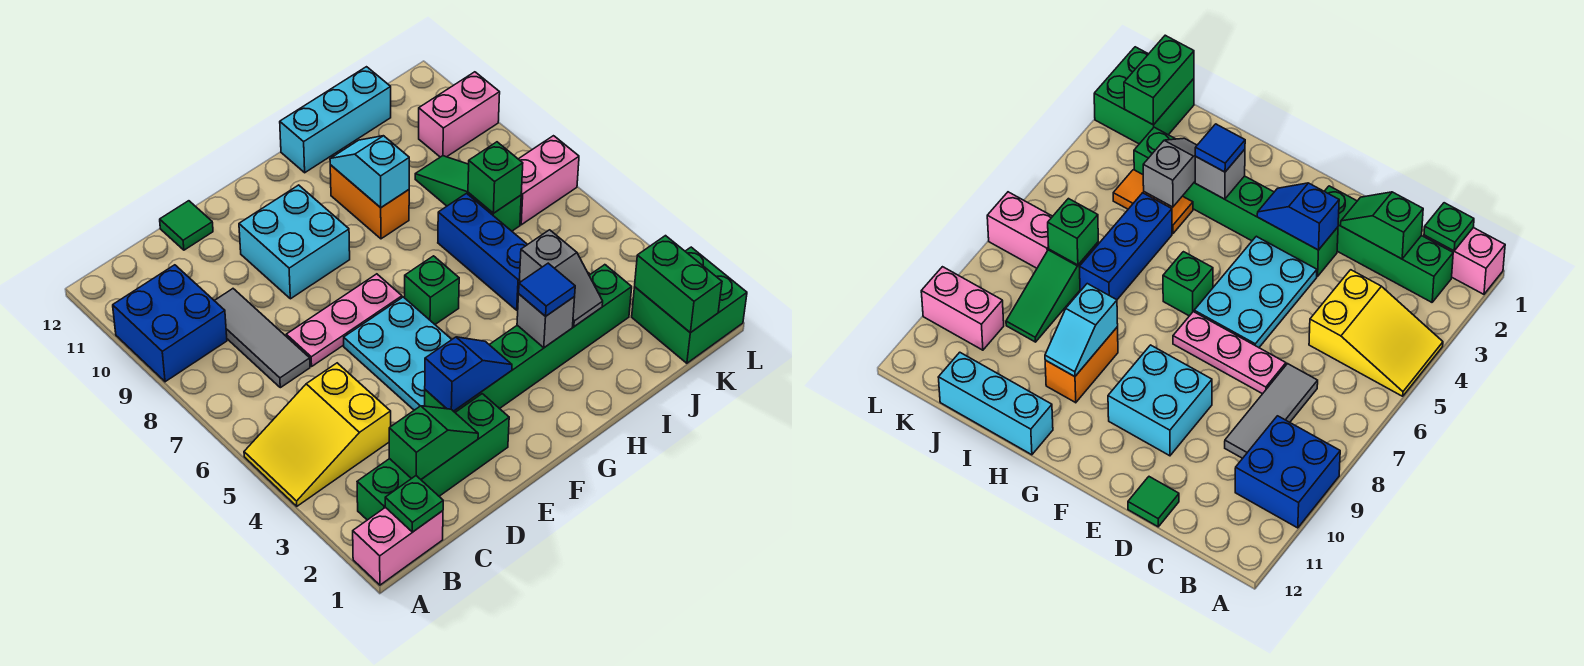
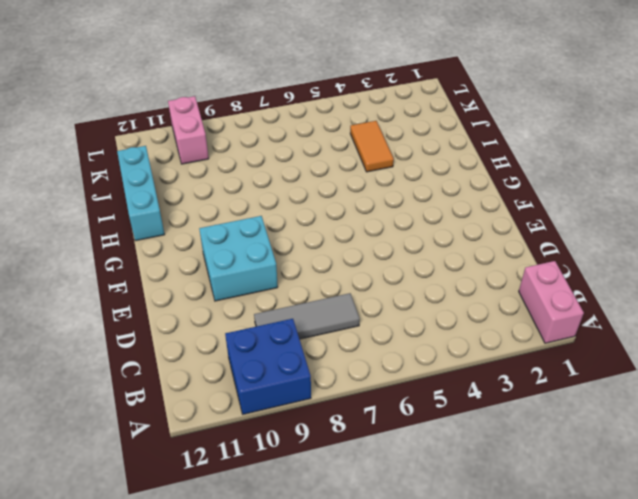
none -> yellow 2x3 slope [244,363,391,506]
none -> green 1x4 brick [357,394,509,520]
none -> pink 1x3 plate [286,274,402,366]

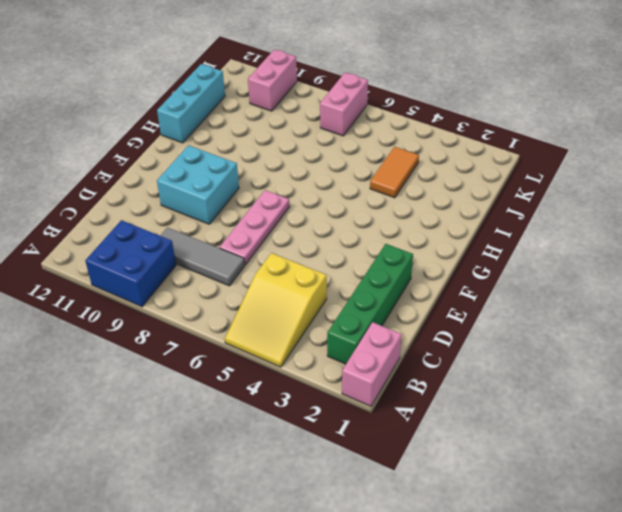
none -> green 1x1 tile [160,201,213,250]
none -> green 1x6 brick [425,265,632,412]
none -> cyan 2x3 plate [344,297,452,410]

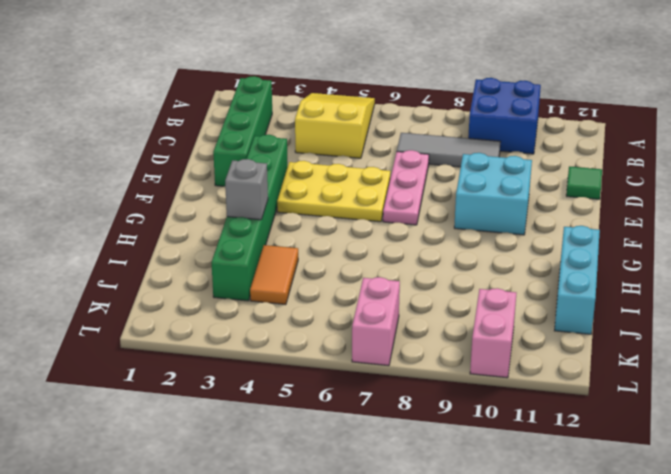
yellow 2x3 plate [277,161,390,222] -> cyan 2x3 plate [344,297,452,410]
none -> pink 1x2 brick [353,507,443,585]
none -> green 1x1 brick [405,256,459,324]
none -> orange 1x2 brick [330,165,409,239]

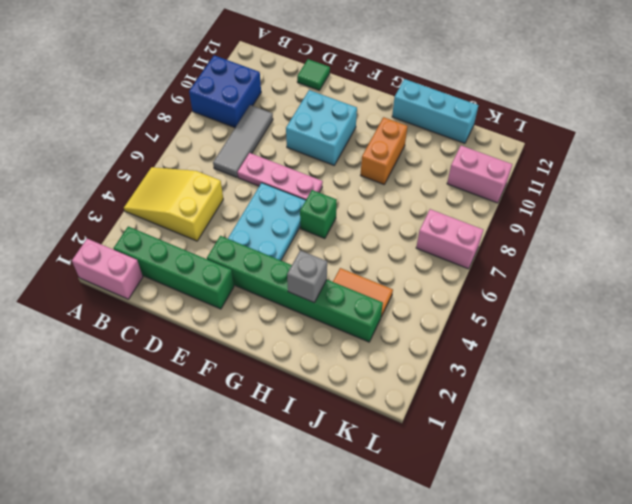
none -> blue 1x3 brick [438,194,528,310]
none -> green 1x3 slope [415,156,521,231]
none -> green 2x2 brick [632,247,747,363]

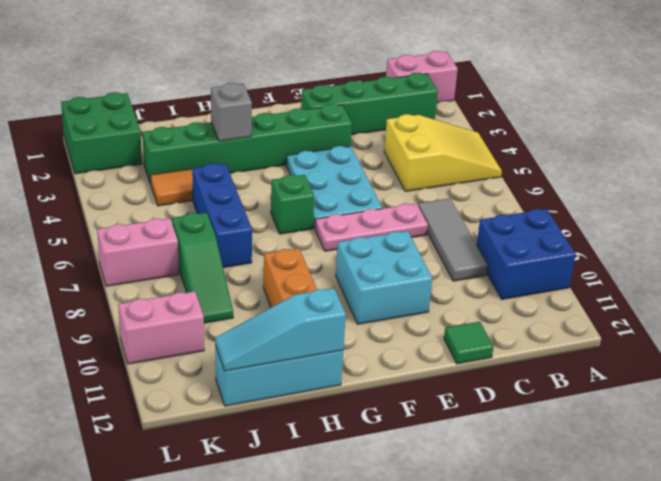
cyan 1x3 slope [215,288,346,371] -> none
none -> green 1x1 plate [385,476,443,532]
none -> green 1x2 slope [389,406,478,479]
none -> blue 1x2 slope [425,337,512,411]

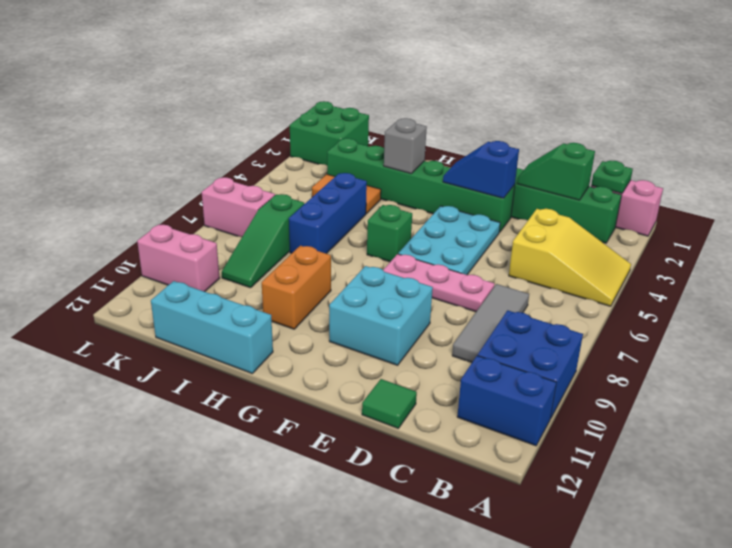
blue 1x2 brick [457,356,556,446] -> none
none -> cyan 1x2 slope [330,136,409,208]
none -> grey 1x2 slope [519,230,603,327]
none -> green 1x1 brick [468,142,523,213]

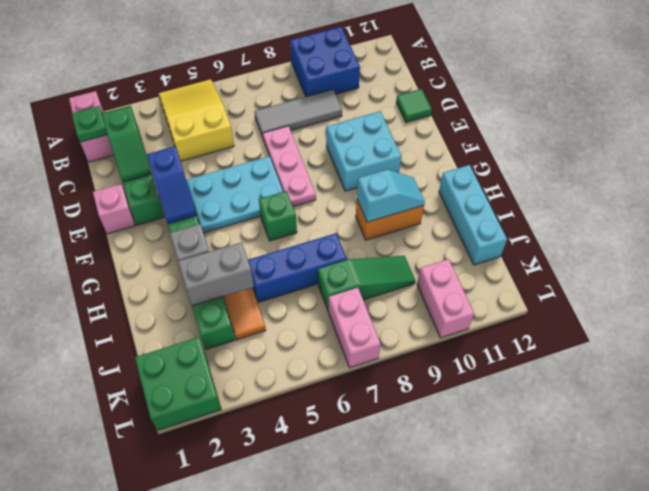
pink 1x1 brick [93,184,135,234] -> none
grey 1x2 brick [178,242,254,306] -> grey 1x2 slope [519,230,603,327]
none -> green 1x1 brick [468,142,523,213]
none -> green 1x2 brick [635,236,722,333]
none -> blue 1x1 tile [519,263,575,316]

